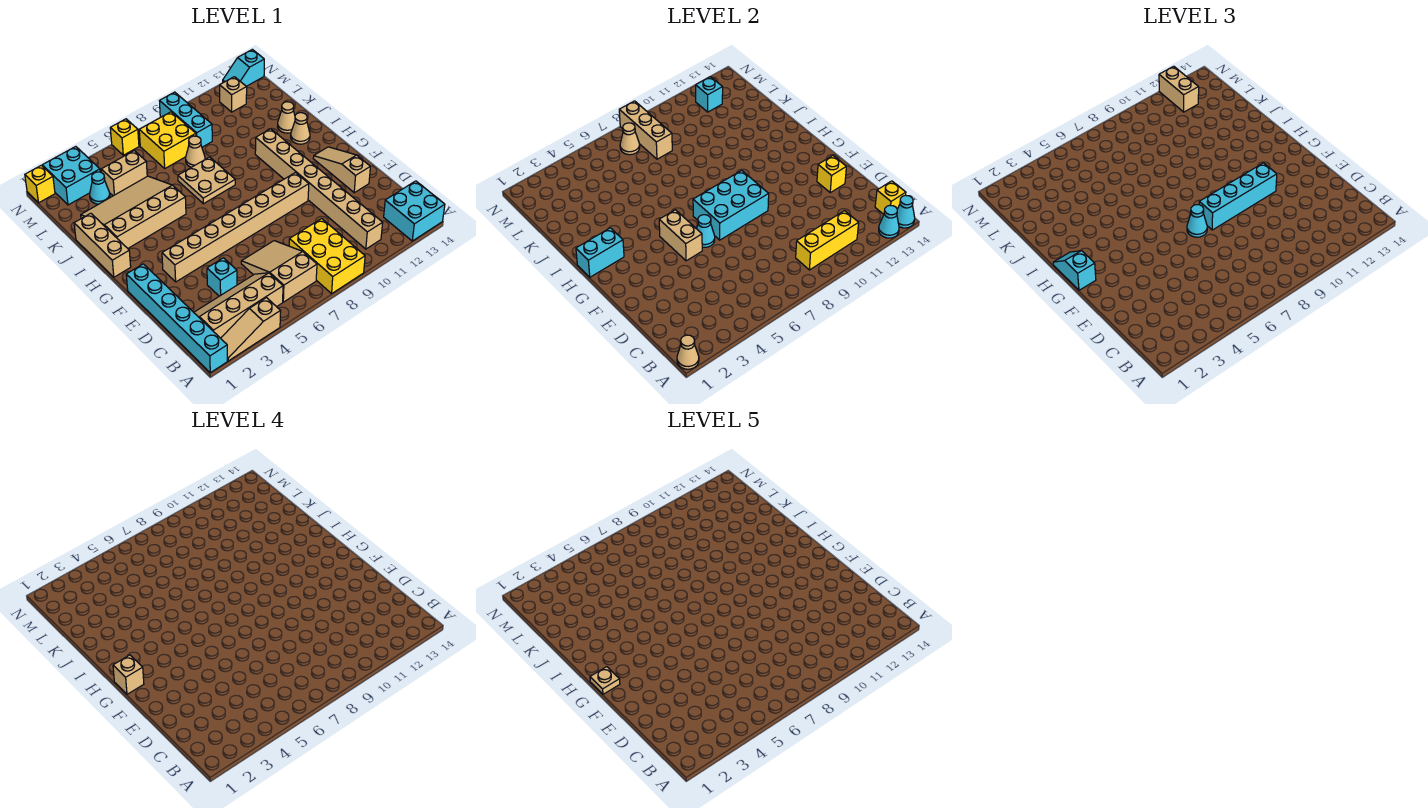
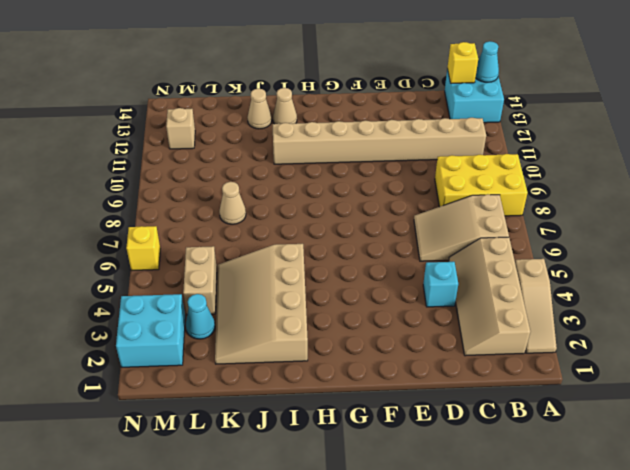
none -> cyan 1x6 brick [126,264,227,373]
none -> tan 1x3 slope [313,147,370,193]
none -> tan 1x8 brick [162,173,309,282]
none -> tan 1x3 brick [74,213,131,277]

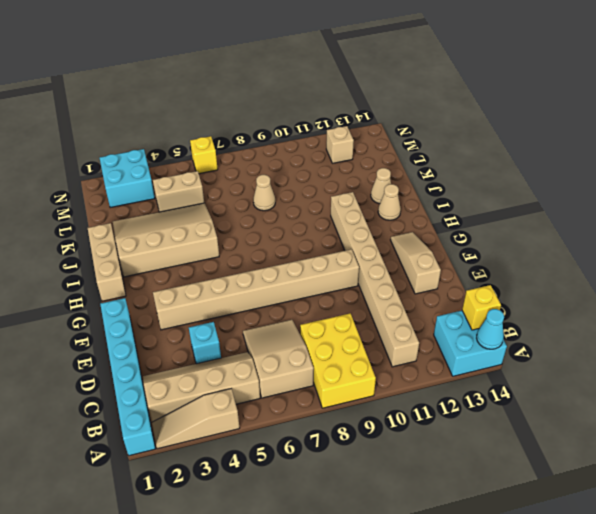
none -> tan 2x2 plate [178,157,235,204]
none -> cyan 1x1 cone [90,172,110,204]
none -> yellow 2x2 brick [139,112,196,168]
none -> cyan 1x3 brick [160,92,212,147]

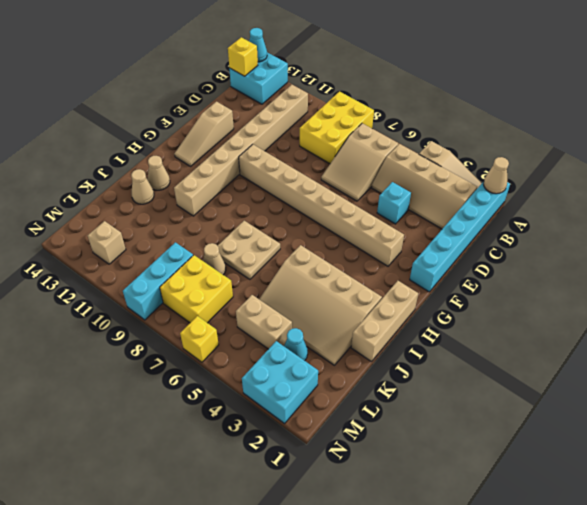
none -> yellow 1x1 brick [25,165,55,203]
none -> cyan 1x2 slope [223,49,264,86]
none -> cyan 1x1 cone [879,205,899,238]
none -> yellow 1x3 brick [796,211,859,270]

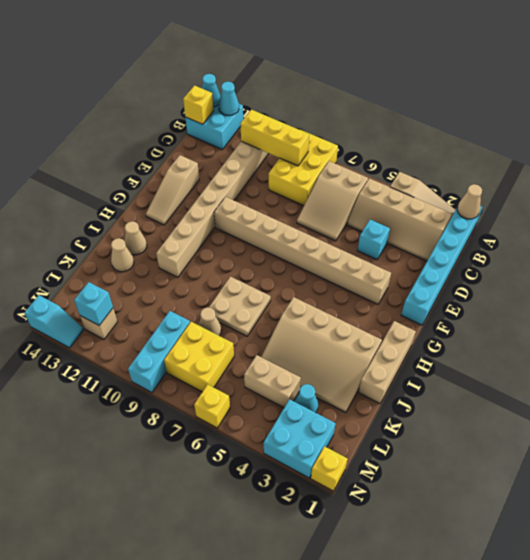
none -> yellow 1x1 brick [817,156,846,193]
none -> tan 1x2 brick [659,210,702,261]
none -> cyan 1x1 cone [697,215,715,247]
none -> cyan 2x3 brick [693,170,769,240]

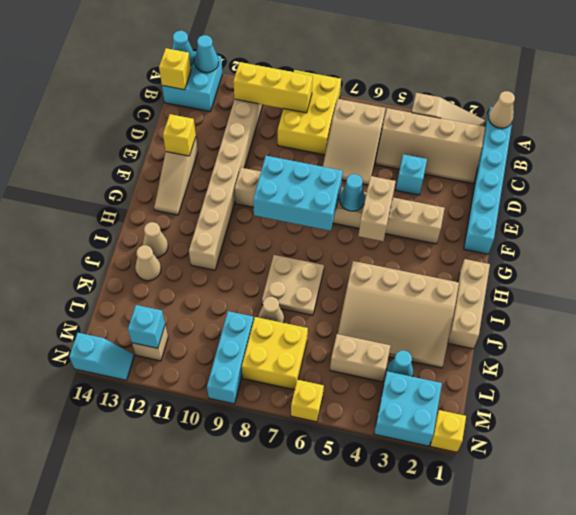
none -> cyan 1x2 brick [576,228,624,277]
none -> tan 1x3 brick [619,101,672,159]
none -> tan 1x1 cone [620,123,640,155]
none -> cyan 1x1 cone [1187,205,1207,237]

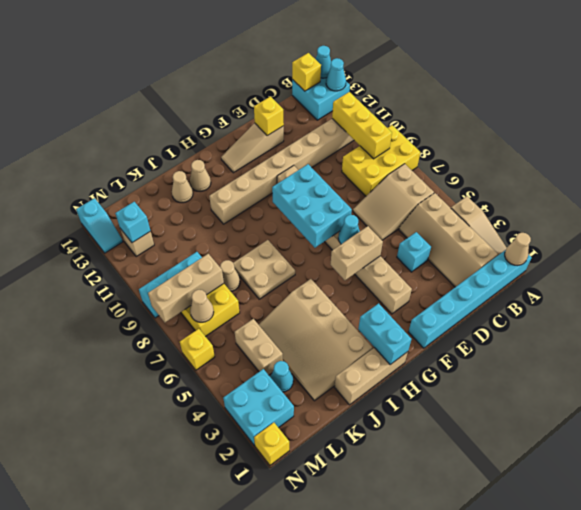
none -> cyan 1x1 cone [1187,205,1207,237]
none -> cyan 1x4 brick [1199,163,1277,230]
none -> cyan 1x2 slope [1053,251,1096,290]
none -> tan 1x2 brick [1159,66,1199,112]

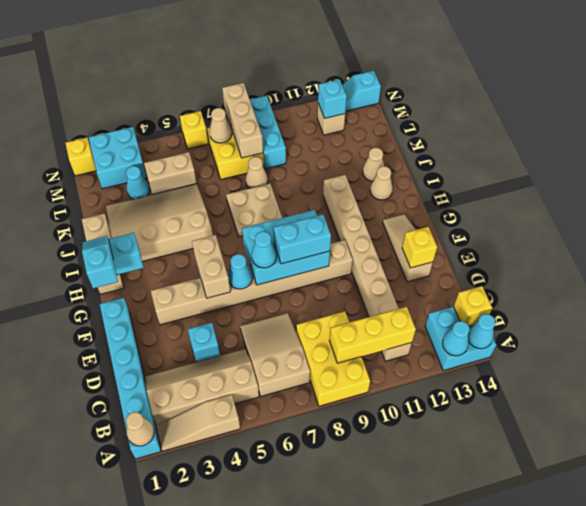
cyan 1x2 brick [273,215,331,264] -> cyan 1x4 brick [1199,163,1277,230]
none -> tan 1x2 brick [1159,66,1199,112]
none -> tan 1x1 brick [113,655,144,694]
none -> tan 1x1 plate [590,667,620,694]

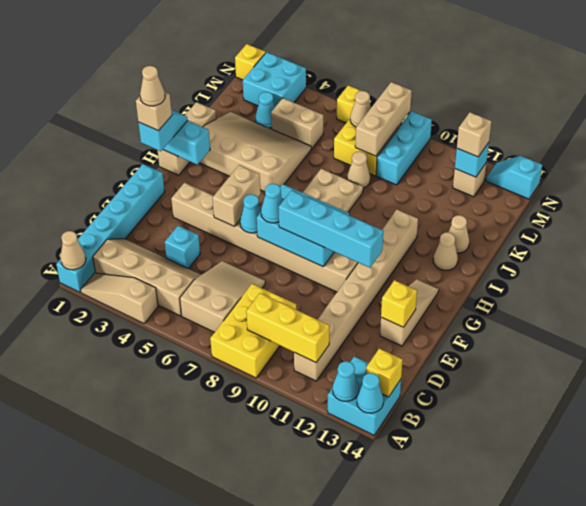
tan 1x1 cone [140,66,165,106] -> tan 1x1 plate [590,667,620,694]
tan 1x1 brick [457,112,491,157] -> tan 1x2 brick [1159,66,1199,112]

